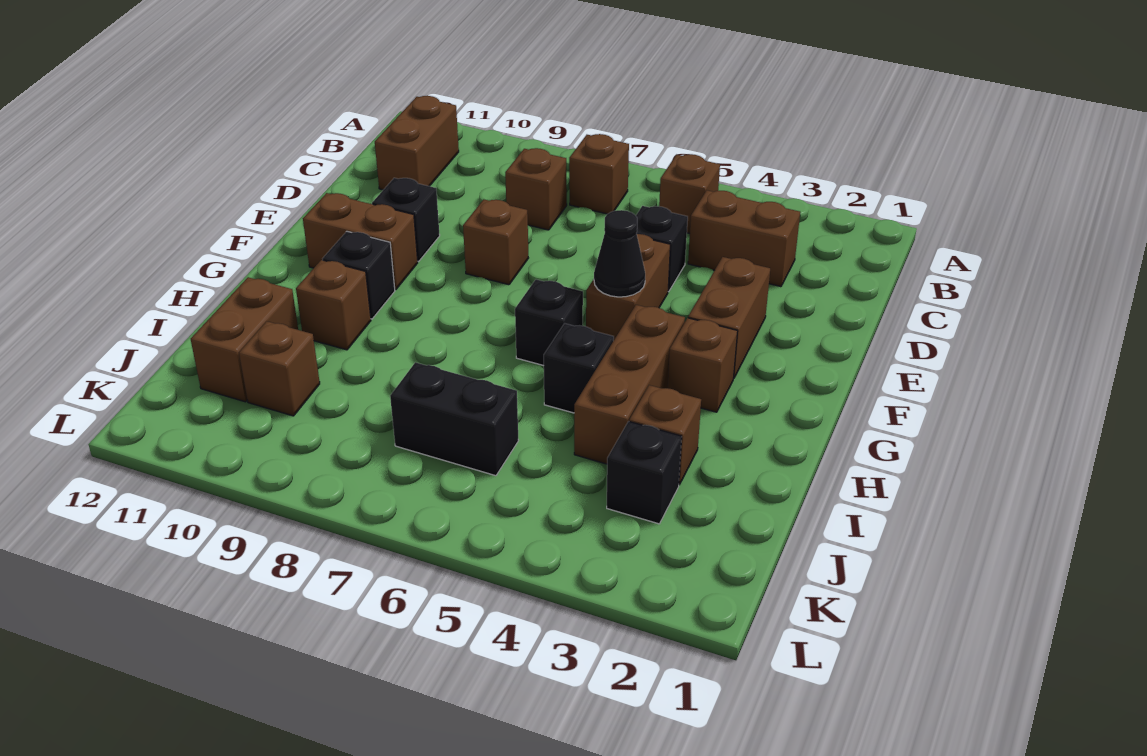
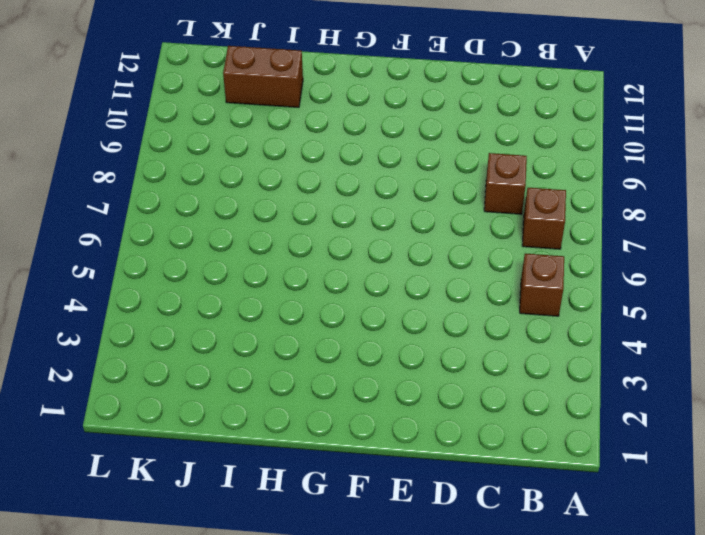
none -> brown 1x2 brick [375,96,459,190]
none -> brown 1x2 brick [688,190,800,287]
none -> black 1x1 brick [636,206,688,292]

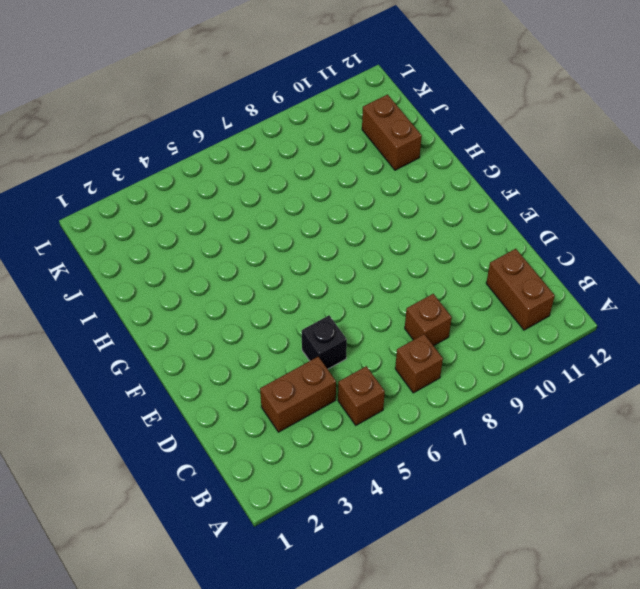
none -> brown 1x2 brick [688,257,770,379]
none -> brown 1x2 brick [586,234,670,341]
none -> brown 1x1 brick [463,200,528,285]

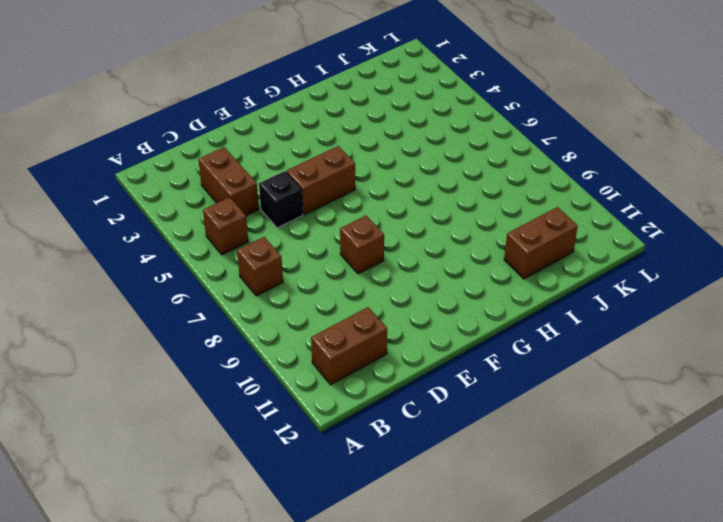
none -> brown 1x1 brick [505,148,567,230]
none -> brown 1x2 brick [688,257,770,379]
none -> black 1x1 brick [372,178,440,261]

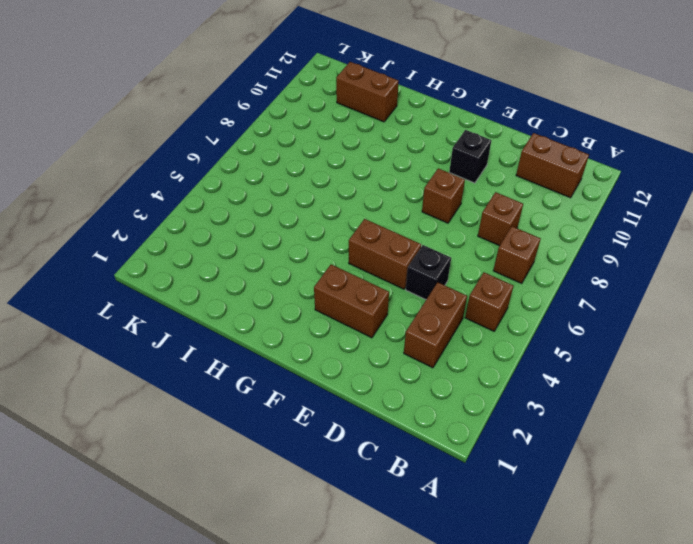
none -> brown 1x2 brick [303,193,418,290]
none -> brown 1x1 brick [668,318,738,412]
none -> brown 1x3 brick [574,305,685,464]

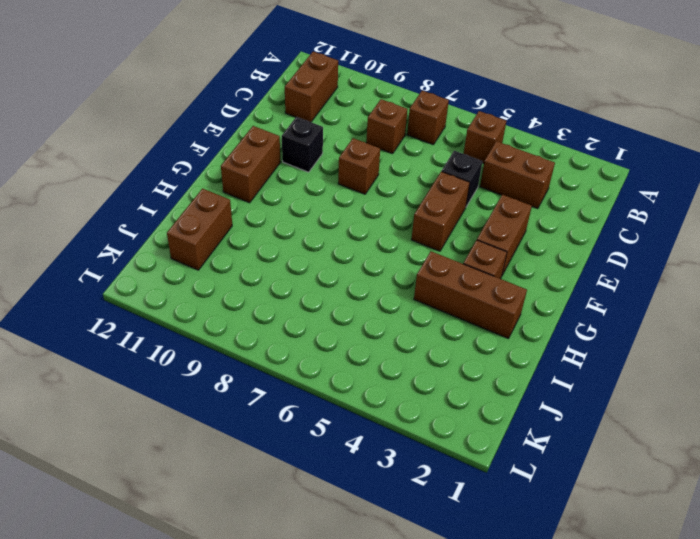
brown 1x2 brick [221,126,280,203] -> brown 1x2 brick turned to [303,193,418,290]
brown 1x3 brick [414,251,527,339] -> brown 1x3 brick turned to [574,305,685,464]
none -> black 1x1 brick [515,279,583,366]
none -> black 1x1 brick [323,231,395,319]
none -> black 1x1 brick [544,323,614,413]

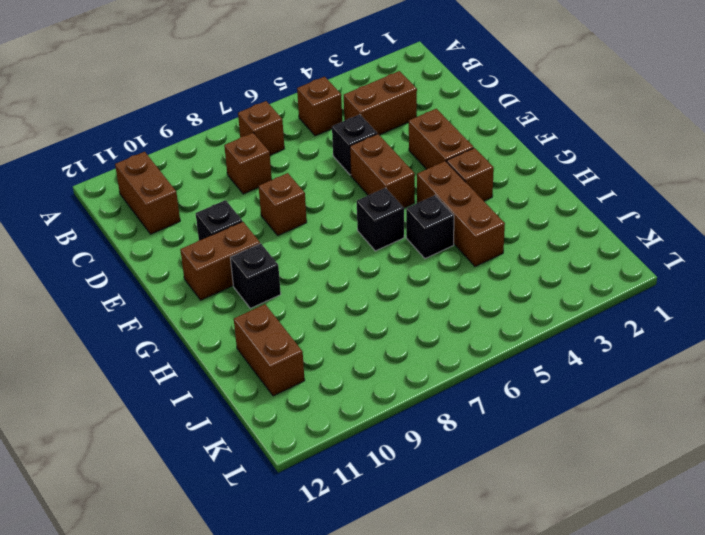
none -> brown 1x1 brick [296,260,371,350]
none -> brown 1x1 brick [629,385,701,485]
none -> black 1x1 brick [607,421,682,524]

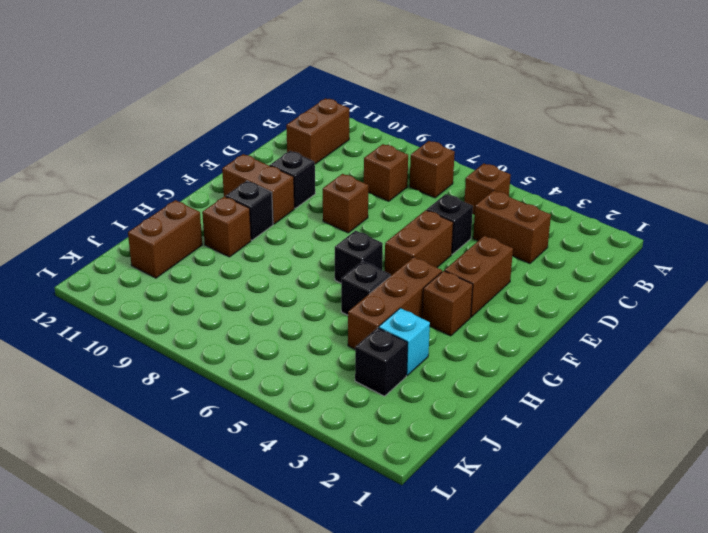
cyan 1x1 brick [379,308,430,375] -> brown 1x1 brick [629,385,701,485]
none -> black 1x2 brick [390,362,519,476]
none -> brown 1x1 brick [239,321,320,416]
none -> black 1x1 cone [594,210,645,297]

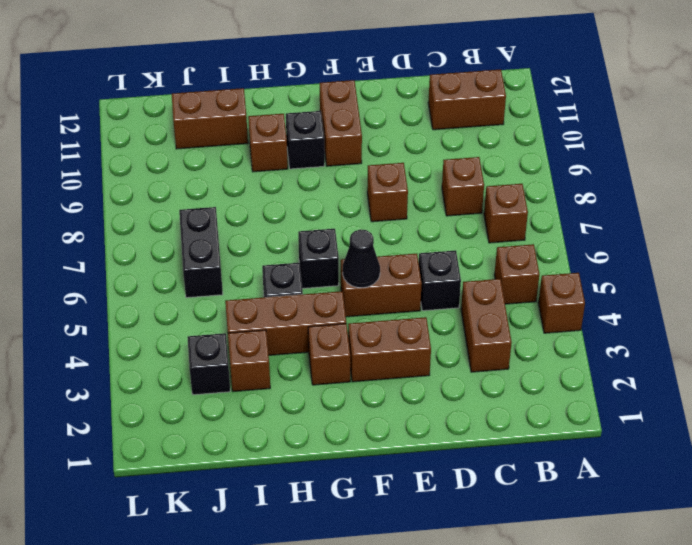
brown 1x1 brick [538,273,585,333] -> brown 1x1 brick moved to [239,321,320,416]
none -> black 1x1 brick [372,178,440,261]

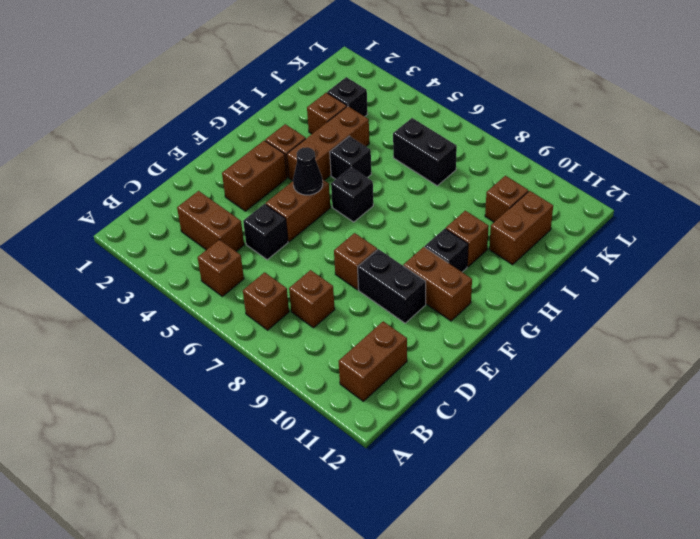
black 1x2 brick [358,249,426,323] -> black 1x1 brick [372,178,440,261]

